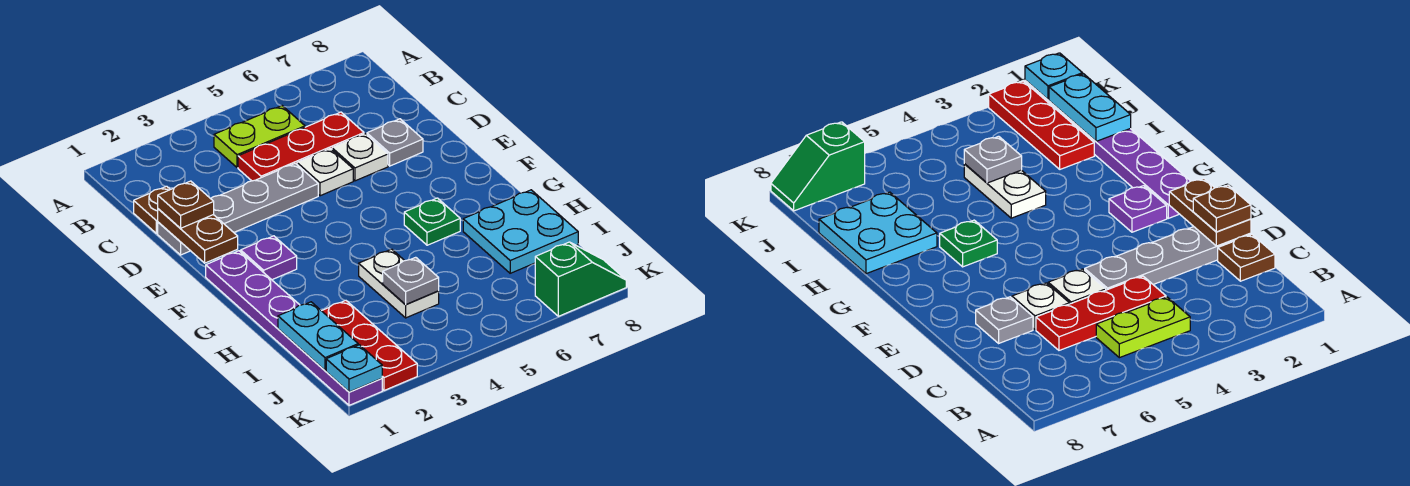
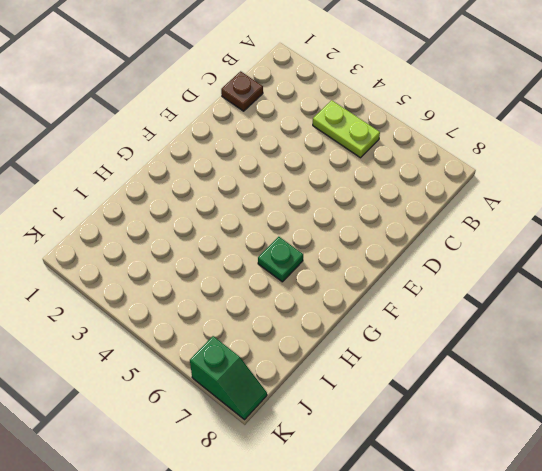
none -> red 1x3 plate [238,112,364,181]
none -> grey 1x4 plate [158,163,318,255]
none -> white 1x1 plate [297,149,353,196]

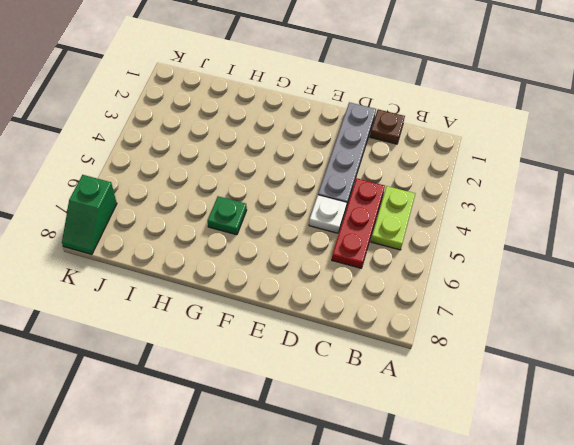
none -> white 1x1 plate [332,134,388,181]
none -> grey 1x1 plate [367,119,423,166]
none -> purple 1x6 plate [206,251,382,405]

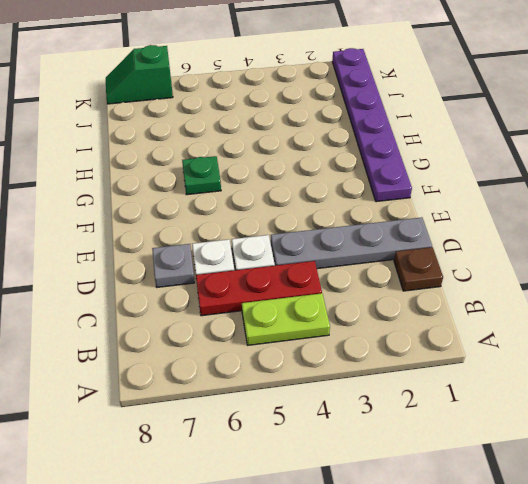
none -> purple 1x1 plate [241,236,297,280]
none -> white 1x2 plate [359,249,439,318]
none -> cyan 2x2 plate [463,190,578,273]

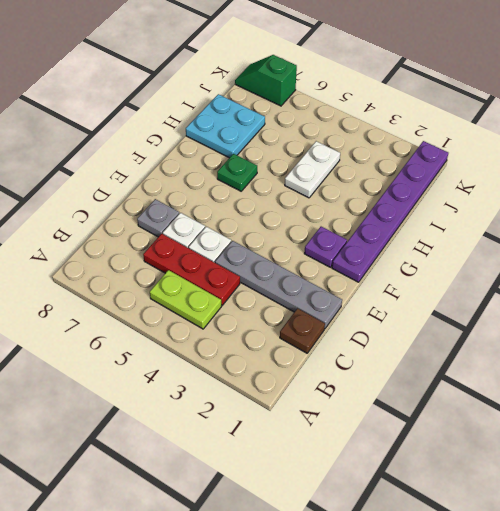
none -> red 1x3 plate [322,301,417,391]
none -> brown 1x2 plate [158,209,238,263]
none -> cyan 1x2 plate [278,302,358,371]

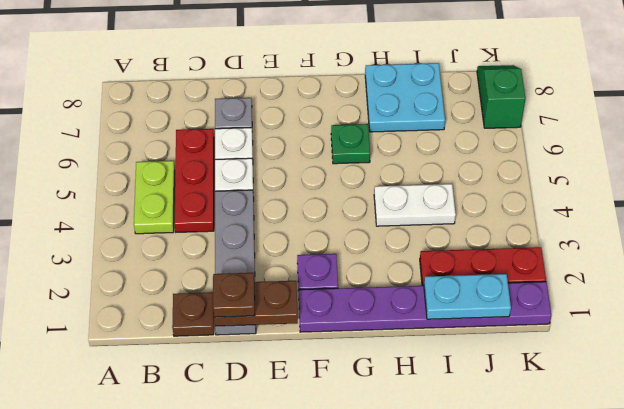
none -> grey 1x1 plate [383,257,439,305]
none -> cyan 1x1 plate [326,345,382,392]

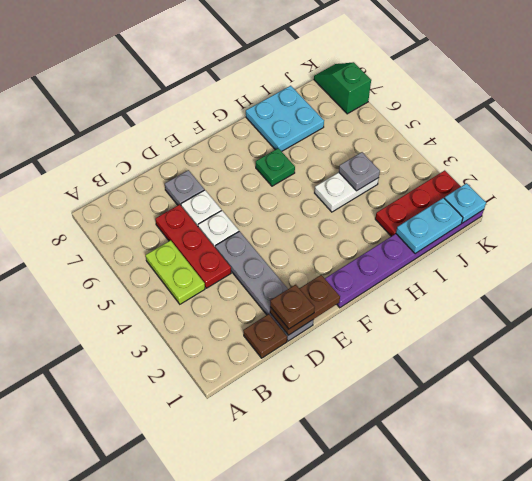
none -> purple 1x1 plate [241,236,297,280]

